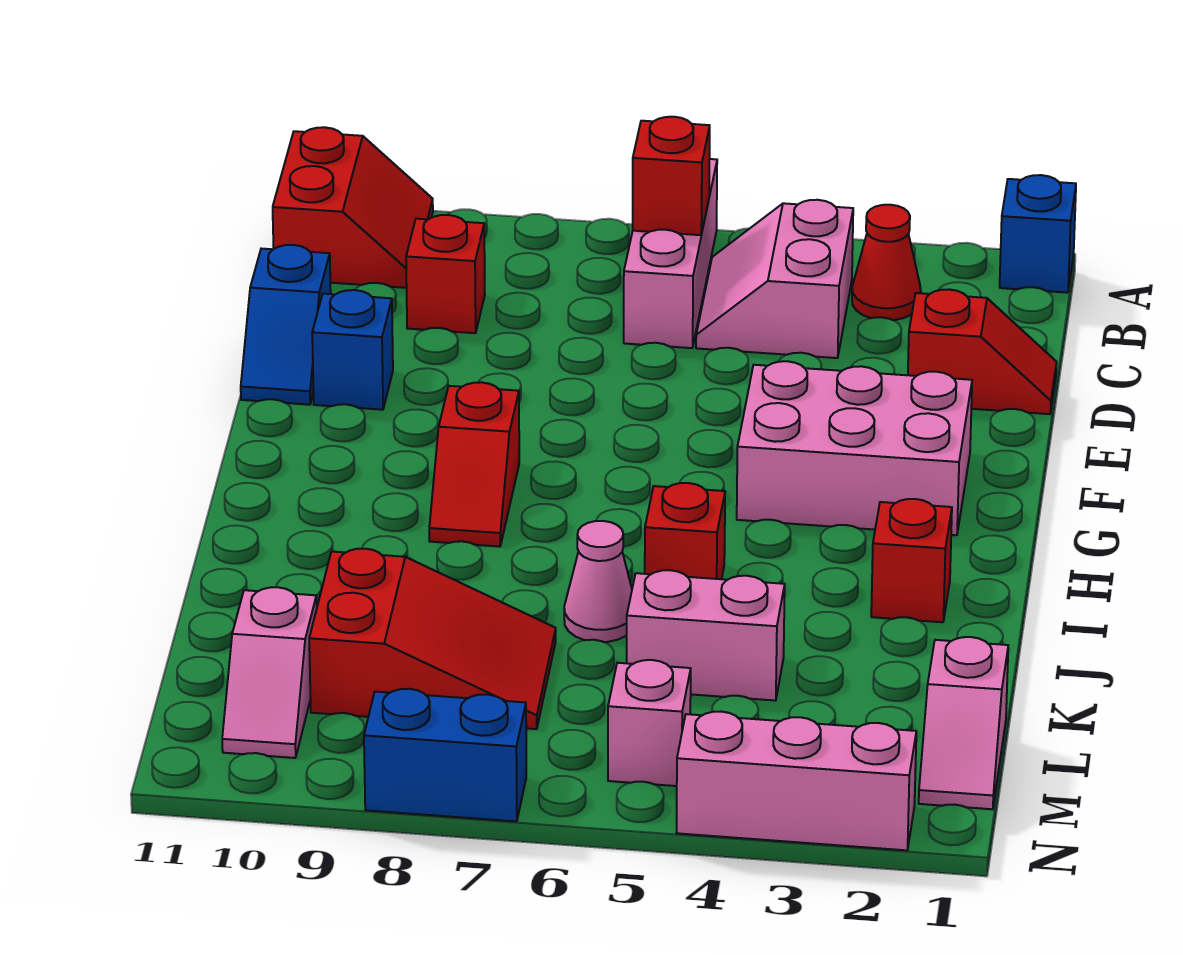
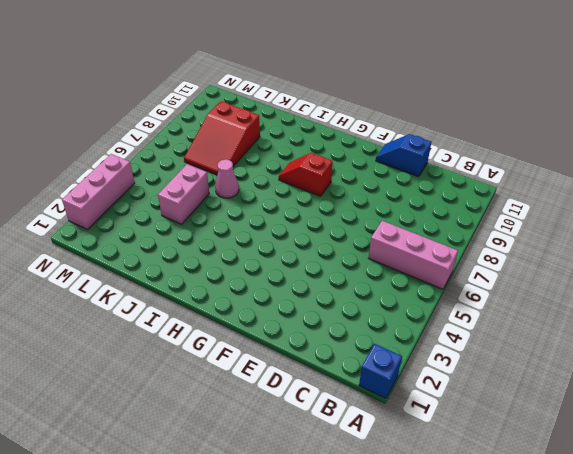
none -> red 2x2 slope [273,127,433,288]
none -> red 1x1 cone [852,205,921,320]
none -> pink 2x2 slope [696,200,853,358]

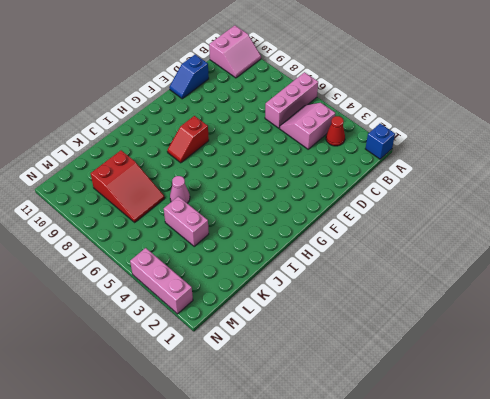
pink 2x2 slope [209,25,261,78] -> red 2x2 slope [273,127,433,288]
none -> red 1x1 brick [406,215,485,333]
none -> red 1x2 slope [908,289,1057,414]
none -> blue 1x1 brick [312,290,393,410]

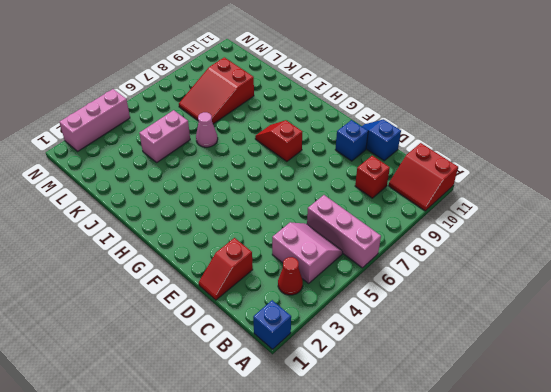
none -> pink 2x3 brick [737,361,972,535]
none -> red 1x1 brick [871,499,952,622]
none -> red 1x1 brick [645,483,725,579]

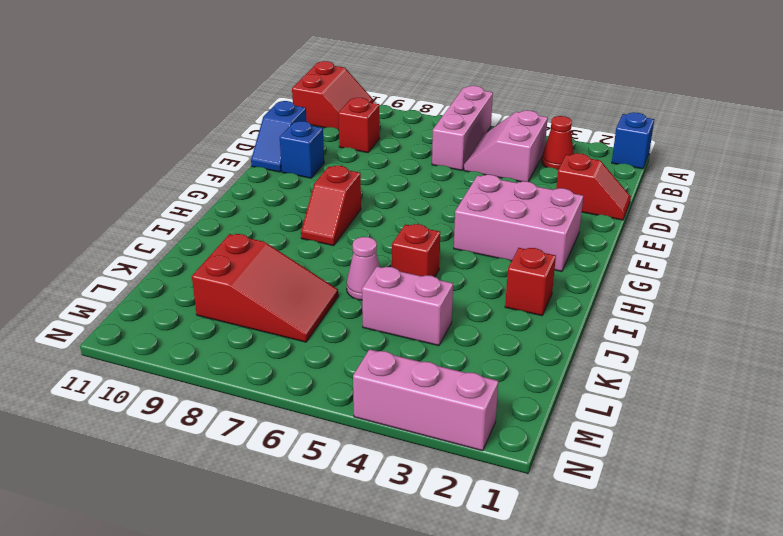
none -> pink 1x2 slope [919,637,1008,809]
none -> pink 1x2 slope [222,587,317,758]
none -> pink 1x1 brick [608,660,691,786]

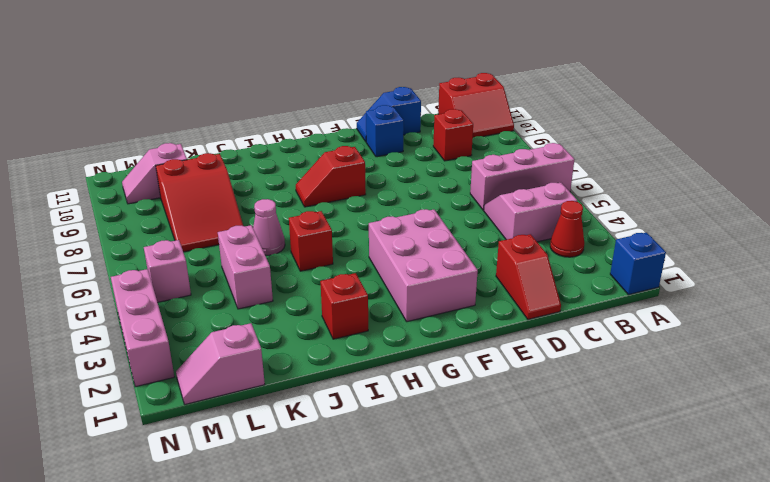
none -> blue 1x2 brick [364,689,526,821]
none -> red 1x1 brick [633,117,710,235]

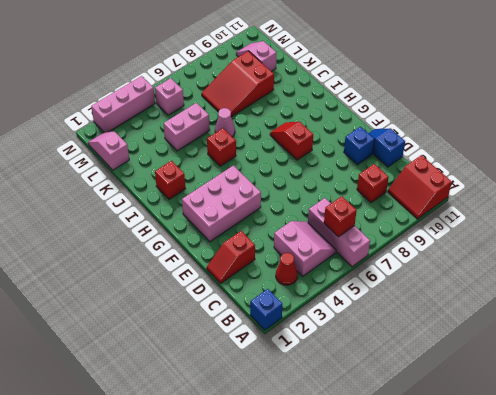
none -> blue 1x2 brick [364,689,526,821]

